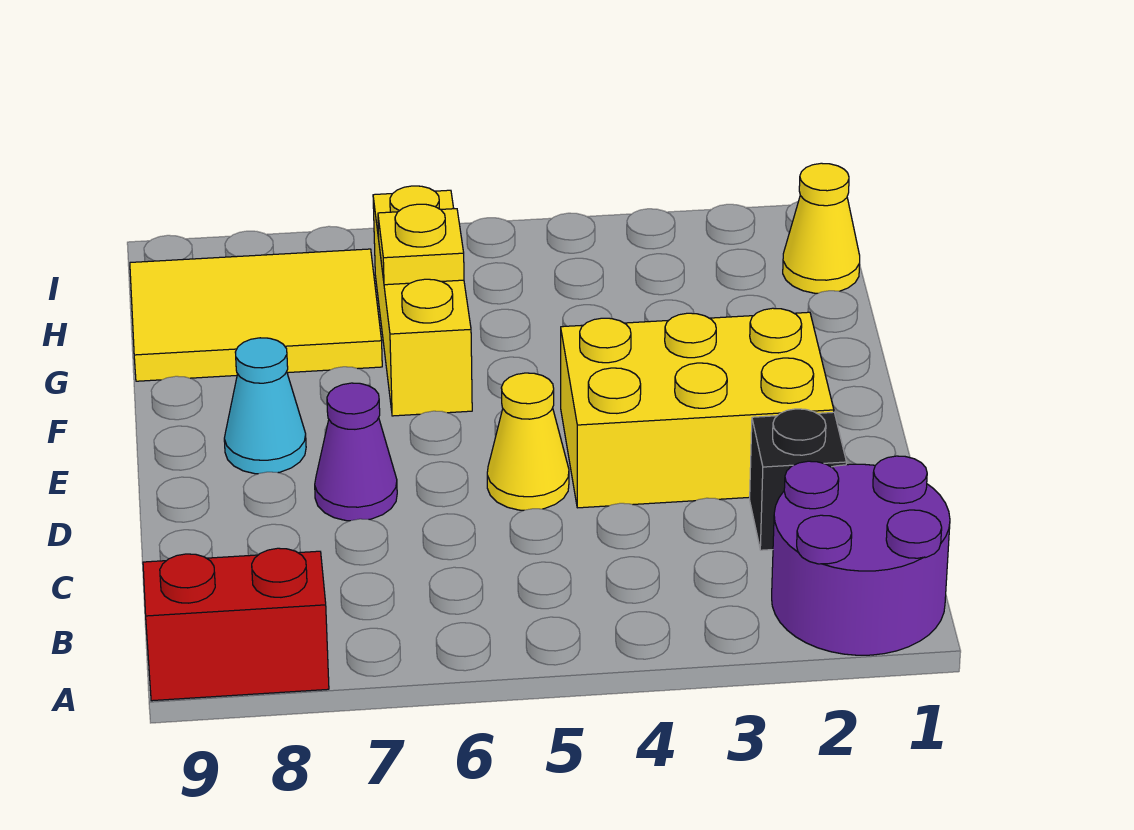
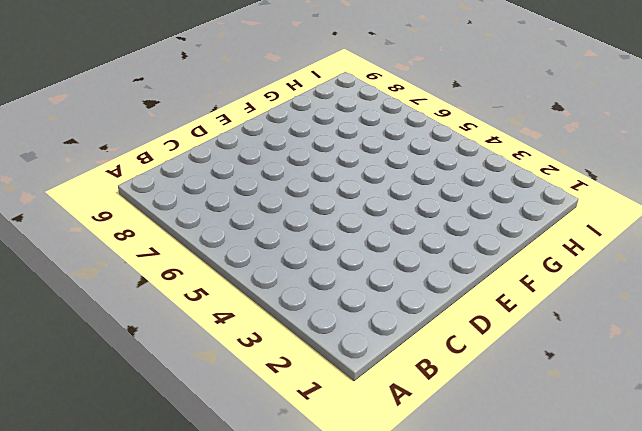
none -> purple 2x2 round brick [772,456,950,655]
none -> red 1x2 brick [143,548,329,701]

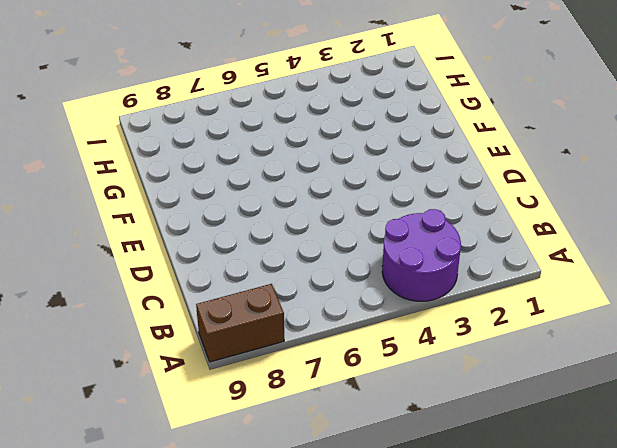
purple 2x2 round brick [382,209,461,301] -> purple 2x2 round brick moved to [772,456,950,655]
brown 1x2 brick [196,284,284,362] -> red 1x2 brick [143,548,329,701]
none -> black 1x1 brick [750,409,847,550]
none -> yellow 2x3 brick [561,308,834,508]

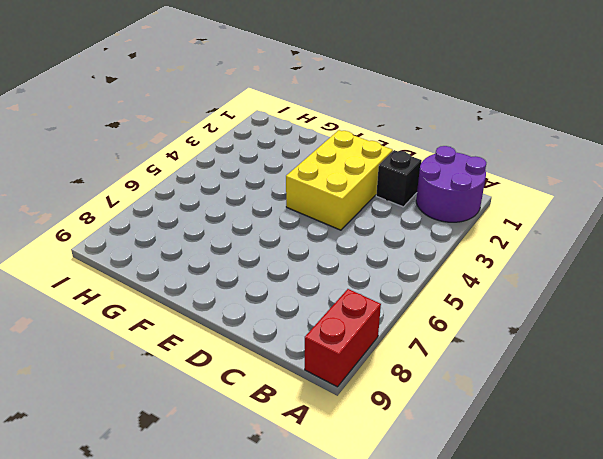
none -> yellow 1x1 cone [487,373,569,510]
none -> purple 1x1 cone [315,383,397,521]

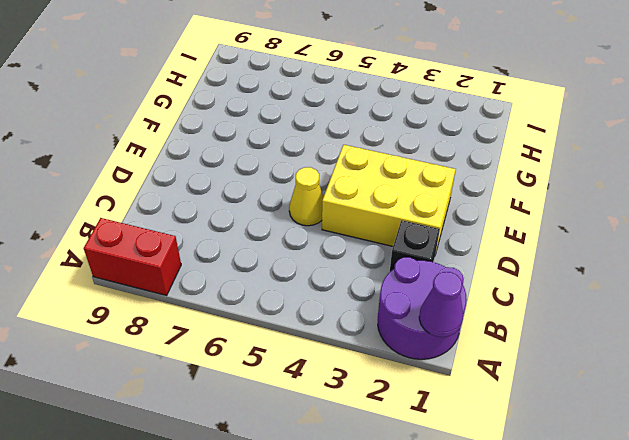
purple 1x1 cone [419,272,463,337] -> purple 1x1 cone moved to [315,383,397,521]
none -> cyan 1x1 cone [224,338,306,474]
none -> yellow 1x3 brick [373,186,472,416]

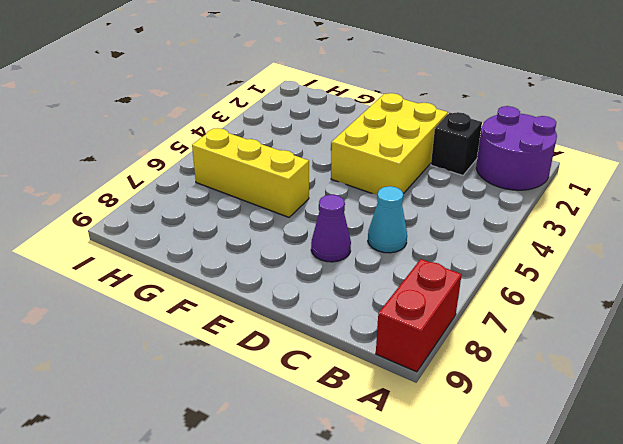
cyan 1x1 cone [368,186,407,253] -> cyan 1x1 cone moved to [224,338,306,474]
none -> yellow 1x1 cone [487,373,569,510]
none -> yellow 2x3 tile [130,249,382,381]

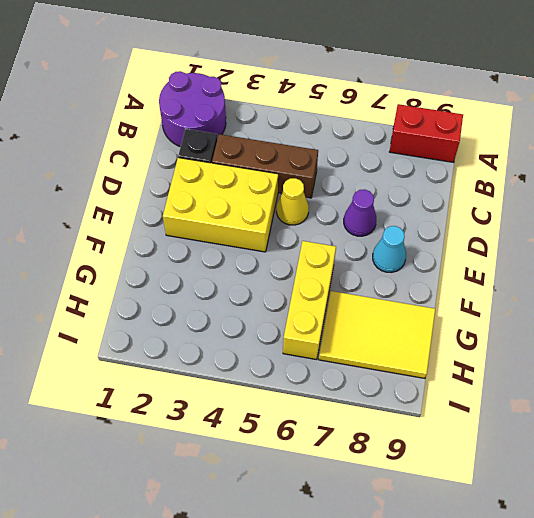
brown 1x3 brick [212,134,318,198] -> none
none -> yellow 1x1 cone [783,163,860,293]
none -> yellow 1x1 plate [378,204,464,285]

